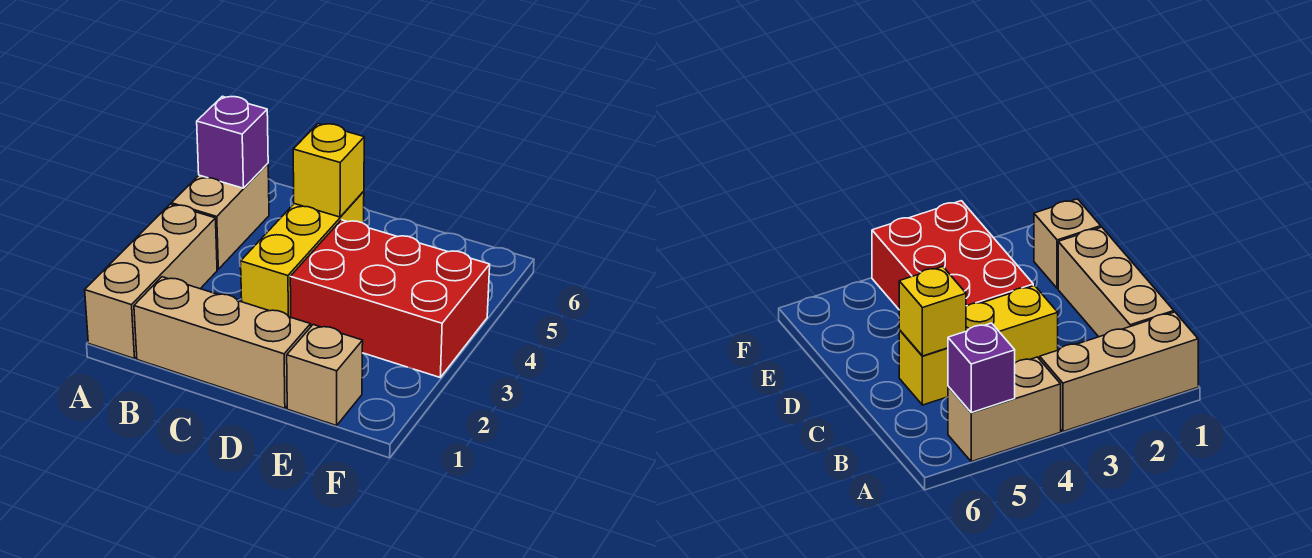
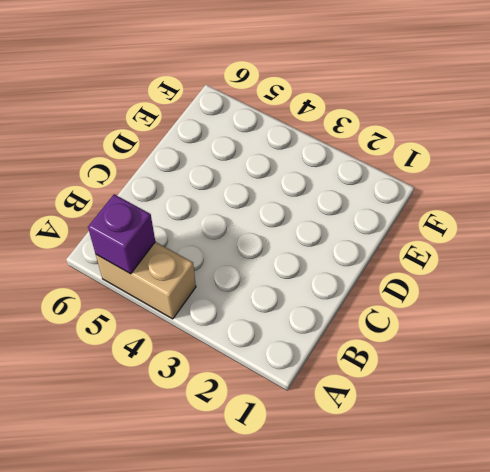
none -> tan 1x3 brick [85,204,217,359]
none -> tan 1x3 brick [134,277,311,408]

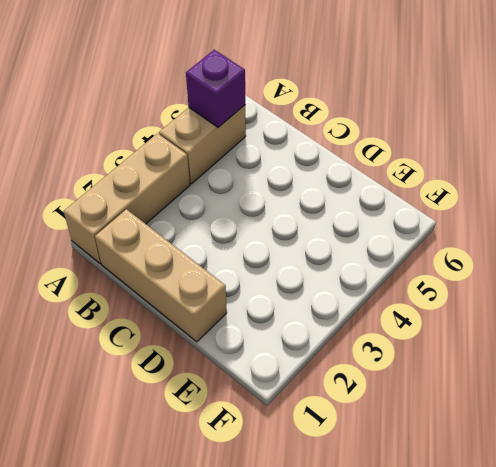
none -> yellow 1x3 brick [241,191,364,317]
none -> red 2x3 brick [290,220,490,377]

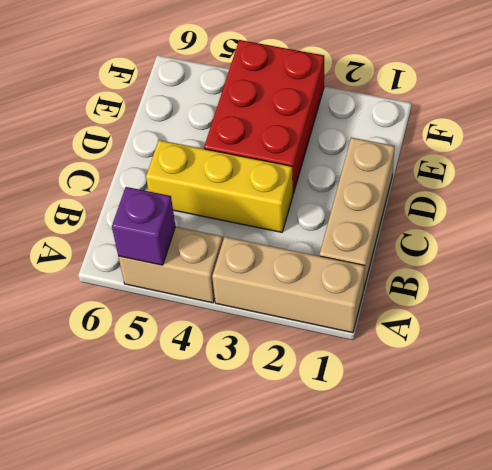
none -> tan 1x1 brick [287,325,363,426]
none -> yellow 1x1 brick [293,124,364,217]

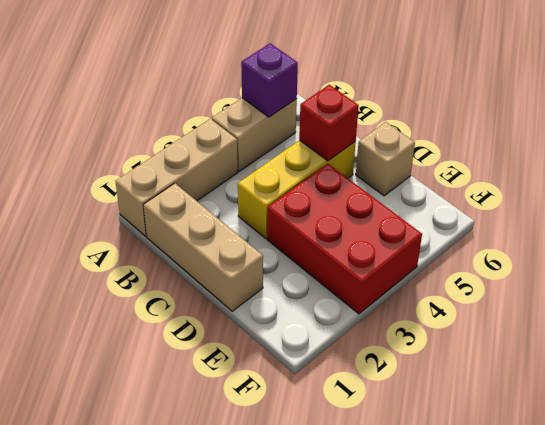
red 1x1 brick [299,85,359,161] -> yellow 1x1 brick [293,124,364,217]
tan 1x1 brick [356,122,415,196] -> tan 1x1 brick moved to [287,325,363,426]

